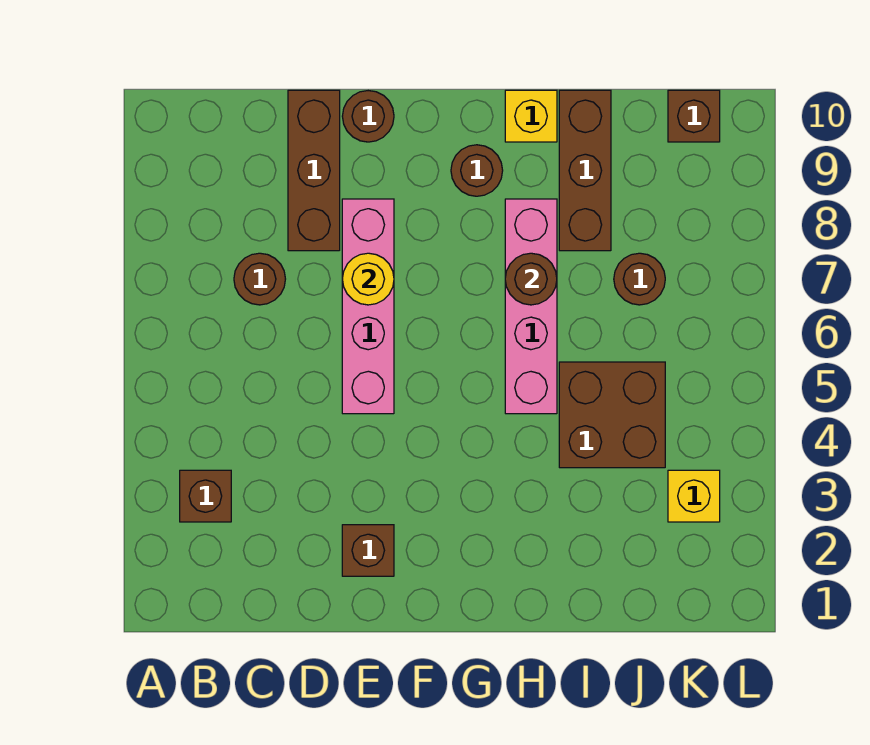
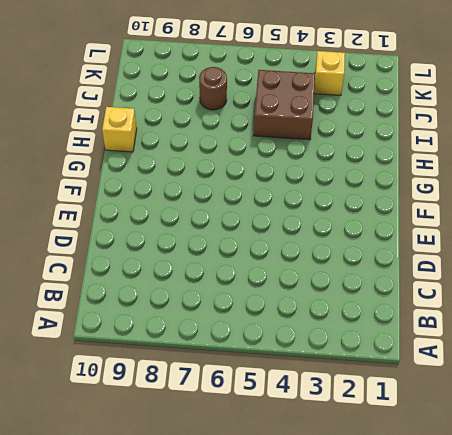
none -> brown 1x1 brick [180,470,231,522]
none -> brown 1x1 round brick [234,253,285,305]
none -> brown 1x3 brick [288,90,340,251]

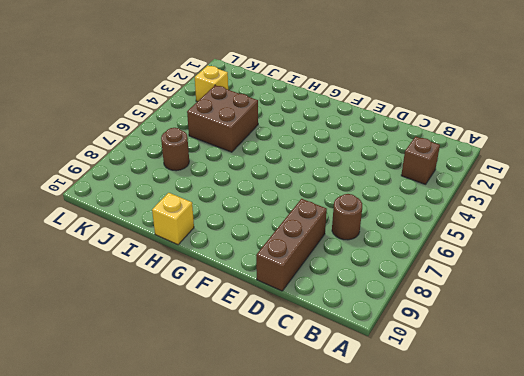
none -> brown 1x1 brick [342,525,394,576]
none -> pink 1x4 brick [342,199,394,414]
none -> brown 1x1 round brick [342,91,394,142]

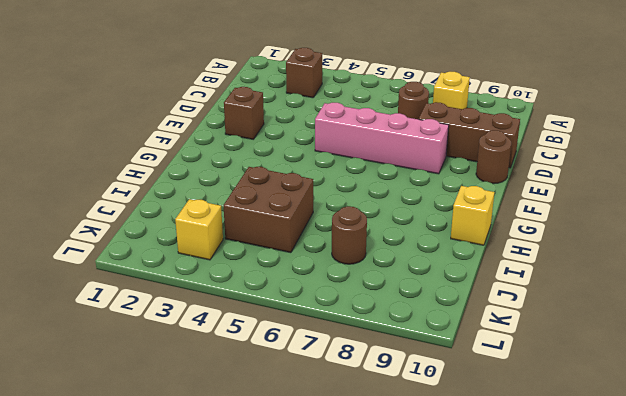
yellow 1x1 brick [433,72,470,109] -> none
none -> brown 1x1 round brick [451,145,503,196]
none -> pink 1x4 brick [505,199,557,414]
none -> brown 1x3 brick [559,90,611,251]

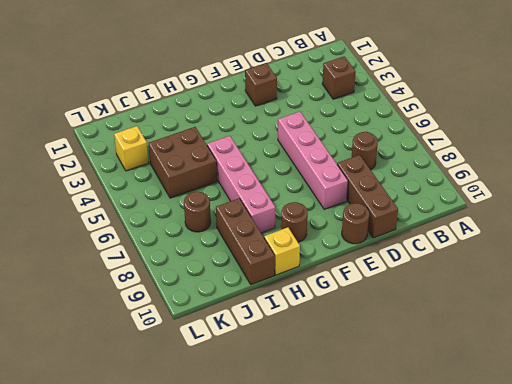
none -> brown 1x1 brick [668,90,720,142]
none -> yellow 1x1 round brick [342,253,394,305]
none -> brown 1x1 round brick [505,253,557,305]

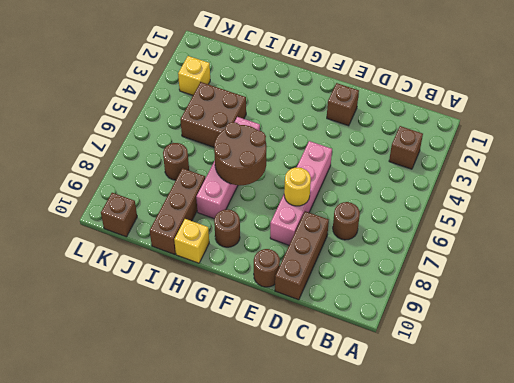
brown 2x2 round brick [214,122,266,185] -> brown 1x1 round brick [505,253,557,305]

